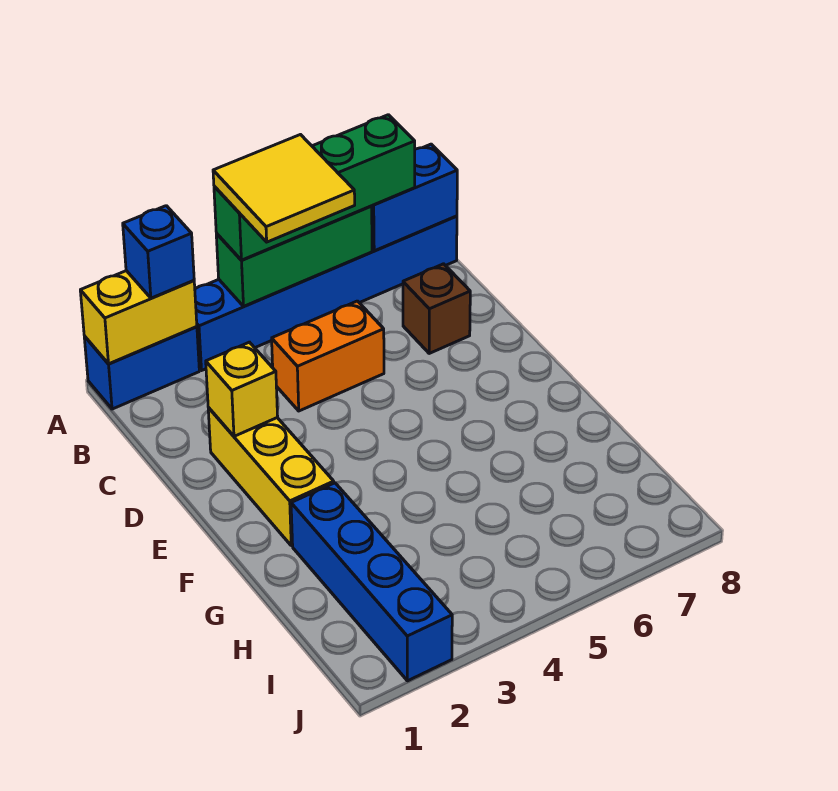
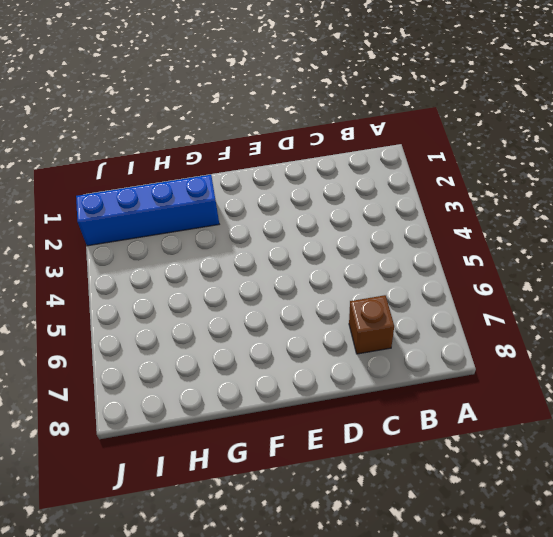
none -> blue 1x2 brick [84,327,199,409]
none -> blue 1x6 brick [195,216,457,370]
none -> orange 1x2 brick [272,301,384,411]

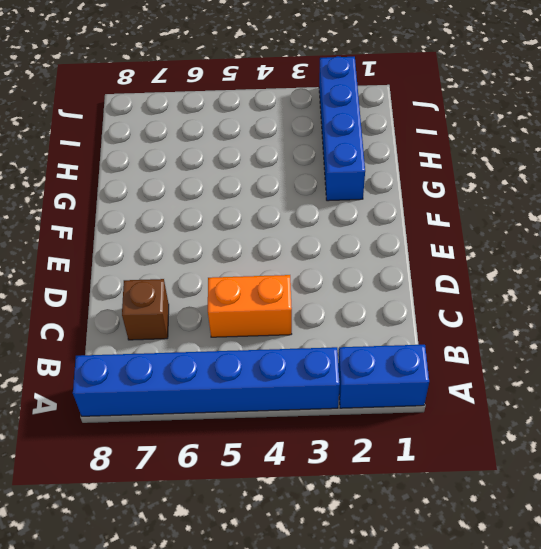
none -> yellow 1x3 brick [208,408,334,546]
none -> yellow 1x2 brick [80,271,197,364]
none -> green 1x3 brick [216,206,372,306]

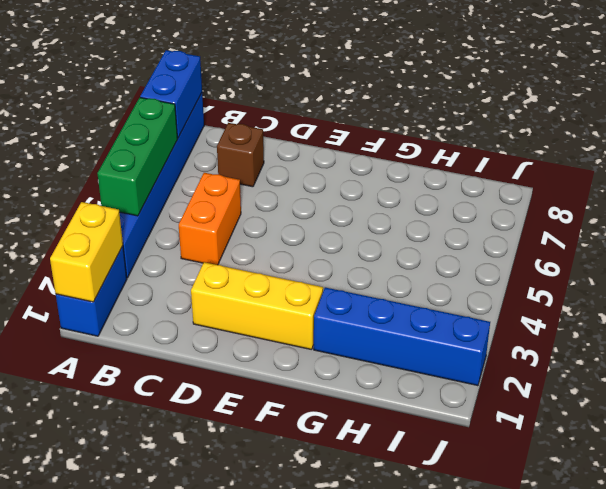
none -> yellow 1x1 brick [206,342,278,436]
none -> blue 1x1 brick [123,206,194,298]
none -> green 1x4 brick [214,115,415,260]

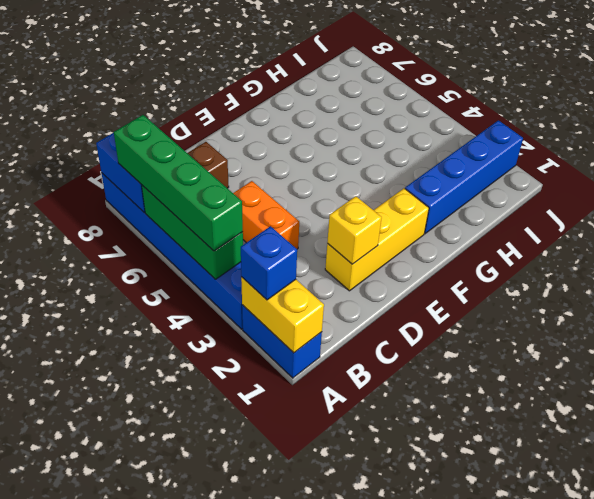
none -> yellow 2x2 tile [213,135,355,242]

